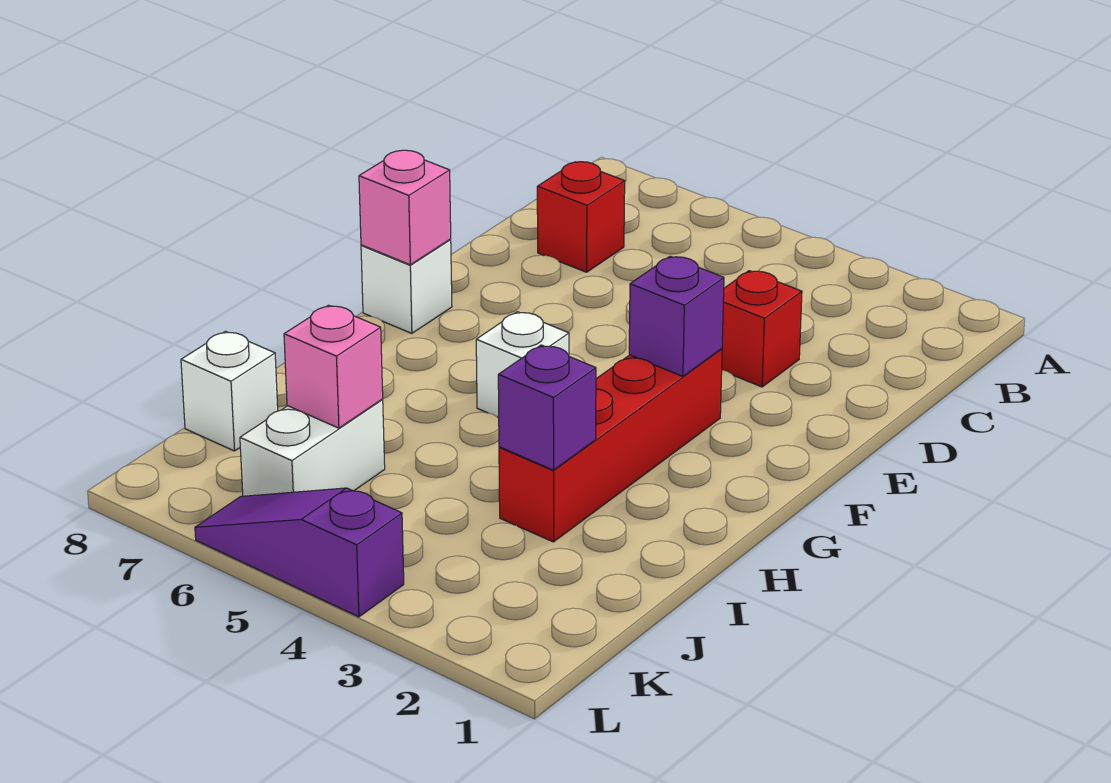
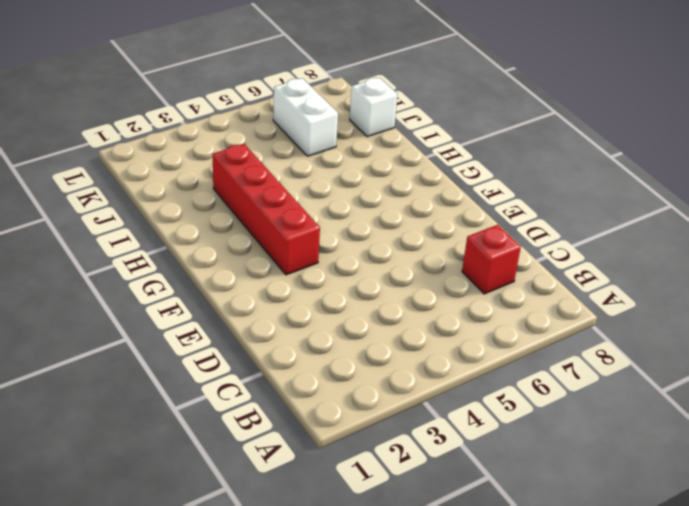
none -> red 1x1 brick [722,271,802,387]
none -> white 1x1 brick [361,240,452,333]
none -> white 1x1 brick [476,312,569,418]

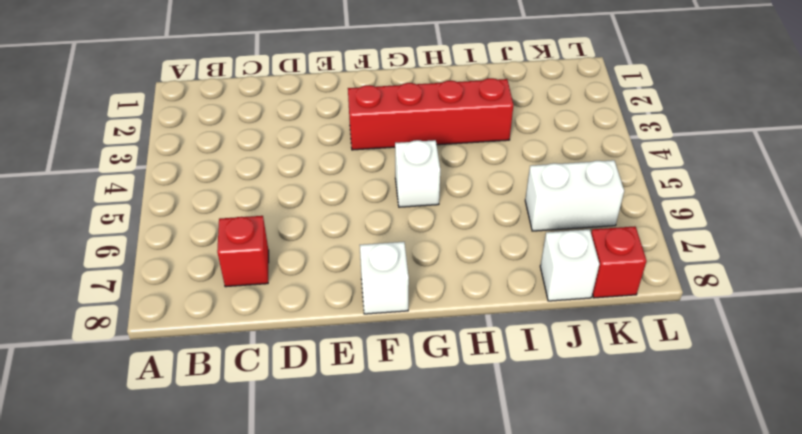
red 1x1 brick [591,226,647,298] -> red 1x1 brick moved to [722,271,802,387]
none -> purple 1x3 slope [195,488,404,617]
none -> purple 1x1 brick [629,256,724,376]
none -> pink 1x1 brick [359,150,451,265]

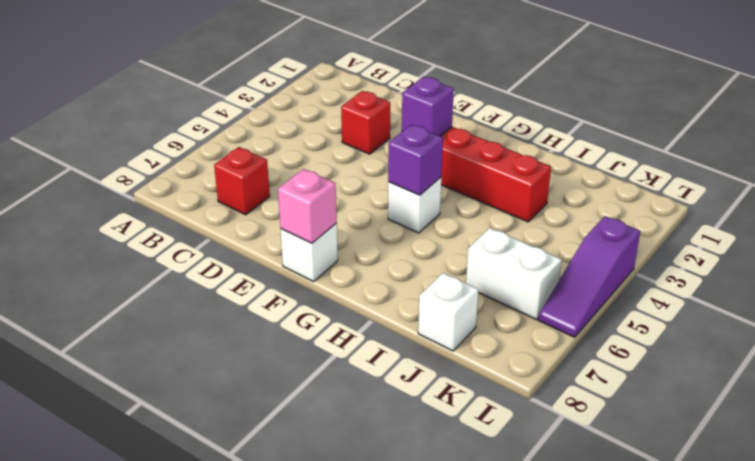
purple 1x1 brick [388,125,443,195] -> purple 1x1 brick moved to [498,345,596,470]
none -> pink 1x1 brick [284,305,383,428]

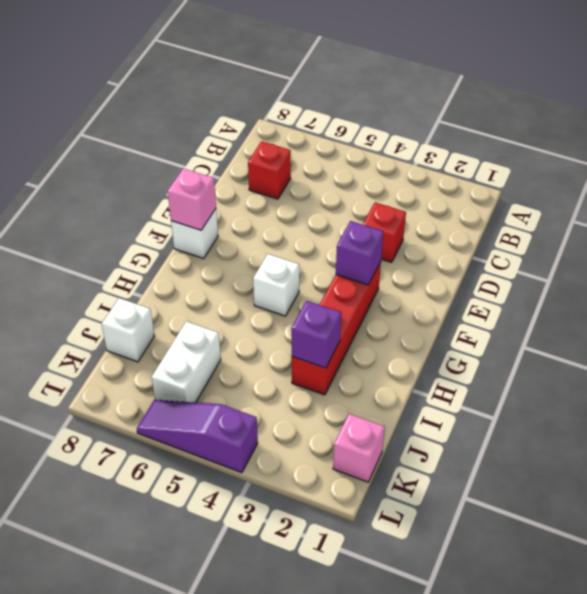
pink 1x1 brick [333,414,385,482] -> pink 1x1 brick moved to [284,305,383,428]

